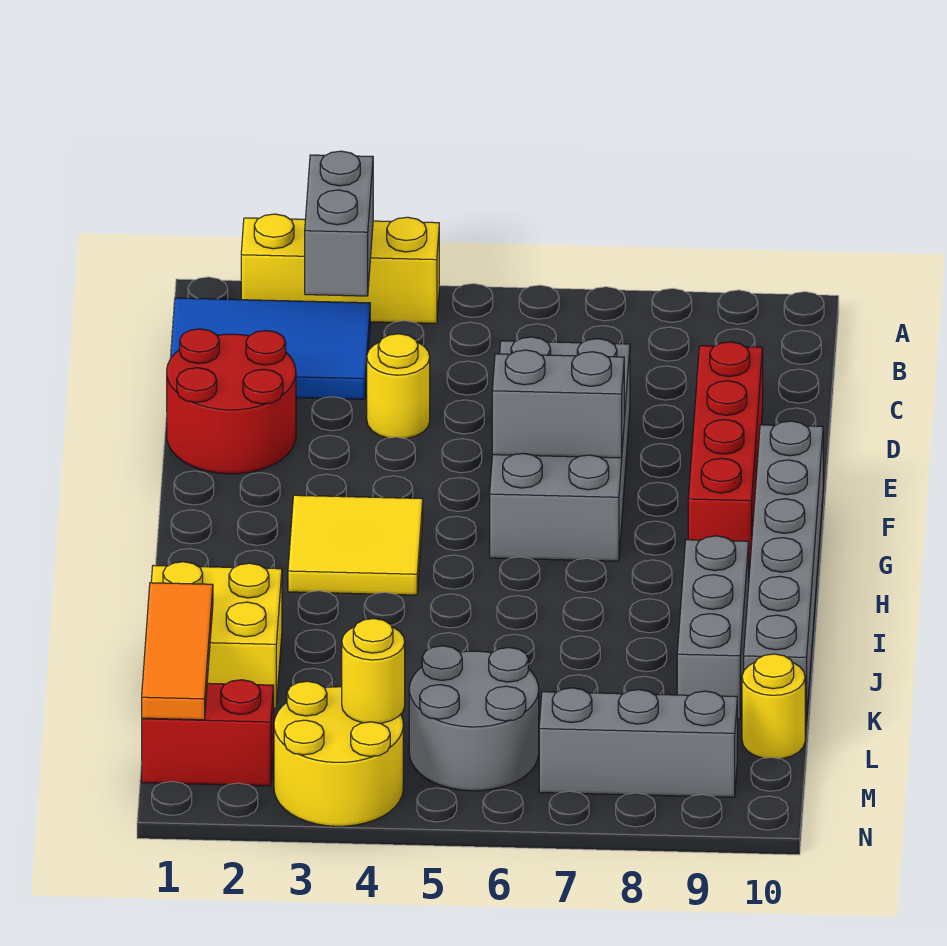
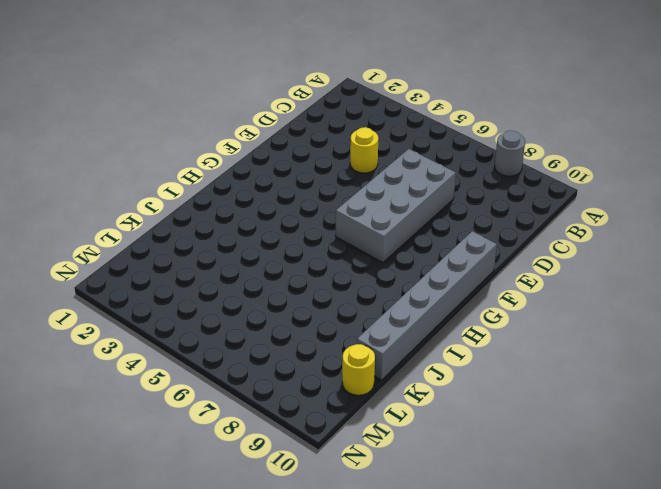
grey 1x1 round brick [495,131,525,176] -> none
none -> yellow 1x3 brick [241,214,439,323]
none -> blue 2x3 tile [170,298,370,399]
none -> red 2x2 round brick [167,329,296,474]

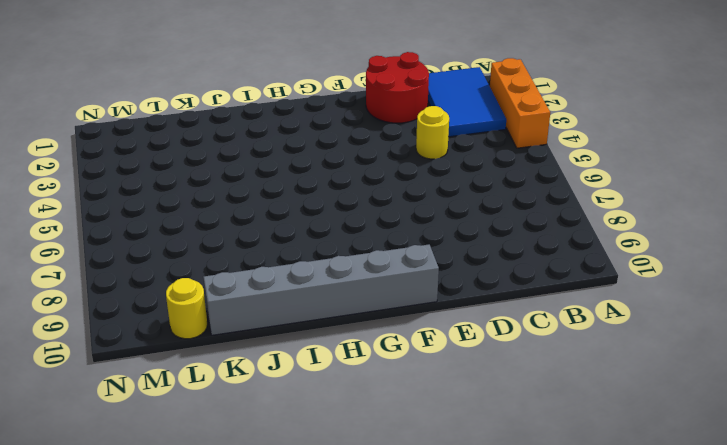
orange 1x3 brick [490,58,550,148] -> yellow 1x3 brick [241,214,439,323]
none -> grey 2x4 brick [490,337,630,561]
none -> red 1x4 brick [688,342,763,564]
none -> yellow 2x2 tile [288,495,423,595]

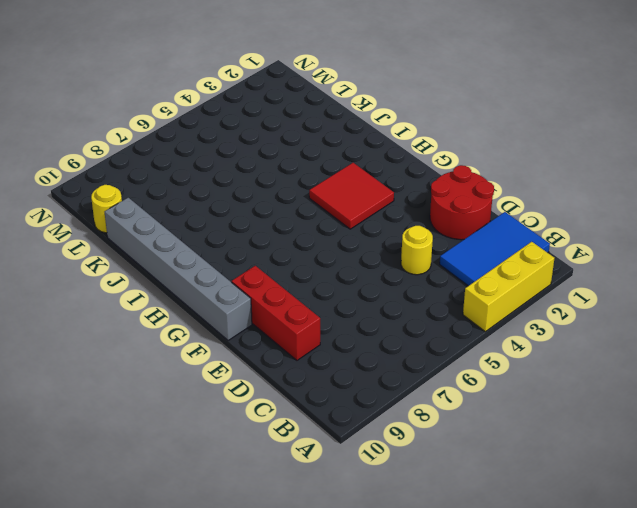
red 1x3 brick [232,266,320,360] -> red 1x4 brick [688,342,763,564]
red 2x2 tile [309,163,394,229] -> yellow 2x2 tile [288,495,423,595]
none -> grey 2x4 brick [490,337,630,561]
none -> grey 1x3 brick [677,536,749,720]
none -> yellow 2x2 brick [151,562,282,708]

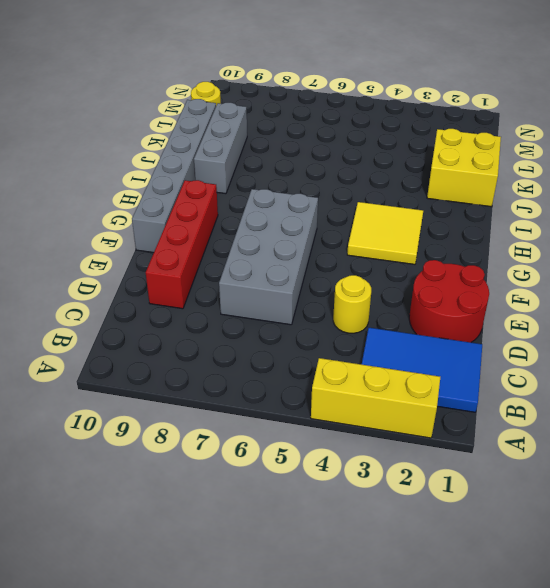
none -> grey 2x2 round brick [409,646,539,791]
none -> red 1x2 brick [142,680,274,786]
none -> yellow 2x2 round brick [274,681,403,826]

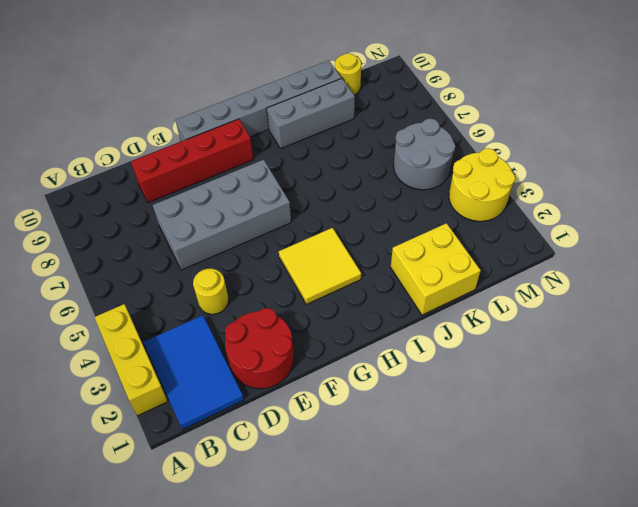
none -> red 1x2 brick [142,680,274,786]
none -> grey 1x3 brick [539,688,737,797]
none -> grey 1x2 brick [305,151,373,296]

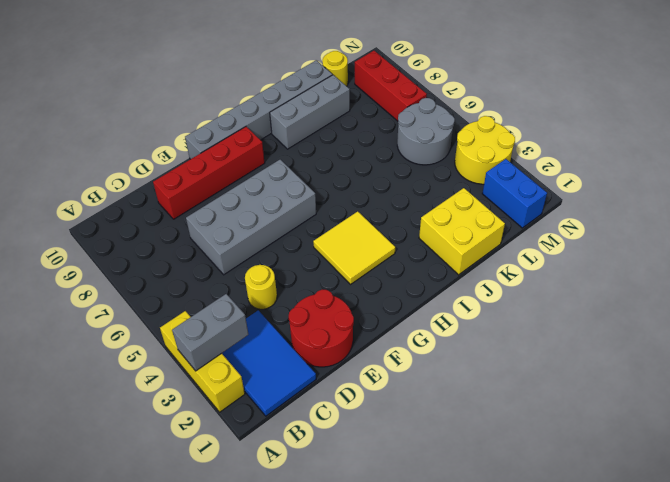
blue 1x2 brick [482,159,547,228] -> red 1x2 brick [142,680,274,786]
red 1x3 brick [355,51,427,121] -> grey 1x3 brick [539,688,737,797]
none -> grey 1x2 brick [492,350,624,458]
none -> orange 1x3 tile [142,583,213,720]
none -> yellow 1x1 round brick [342,619,405,723]

